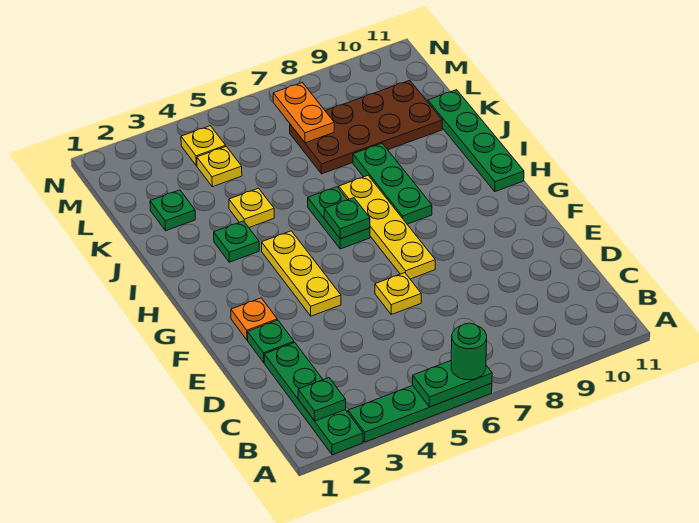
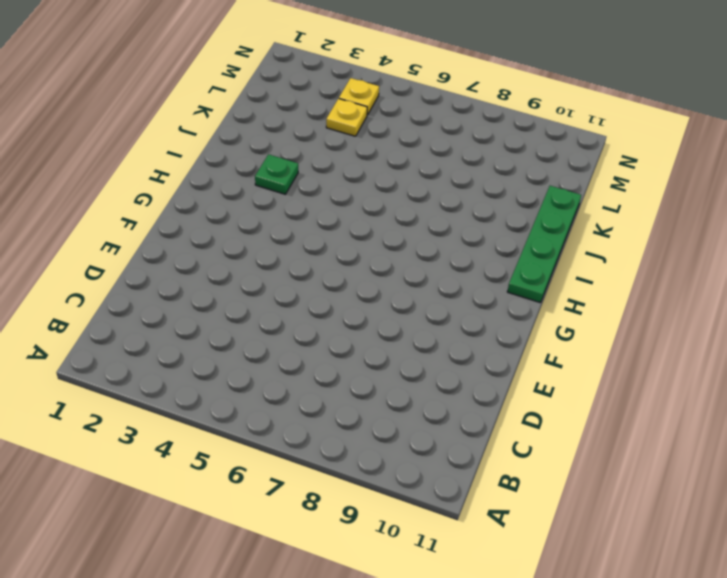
none -> green 1x4 plate [264,343,363,455]
none -> green 1x4 plate [348,383,492,442]
none -> green 1x1 plate [248,320,294,362]

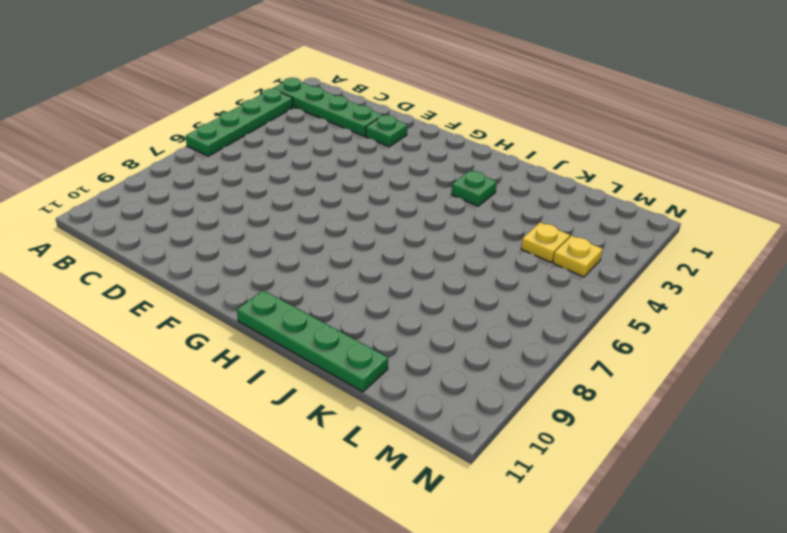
none -> yellow 1x1 plate [375,273,421,314]
none -> orange 1x1 plate [231,298,277,340]
none -> yellow 1x3 plate [262,231,341,316]

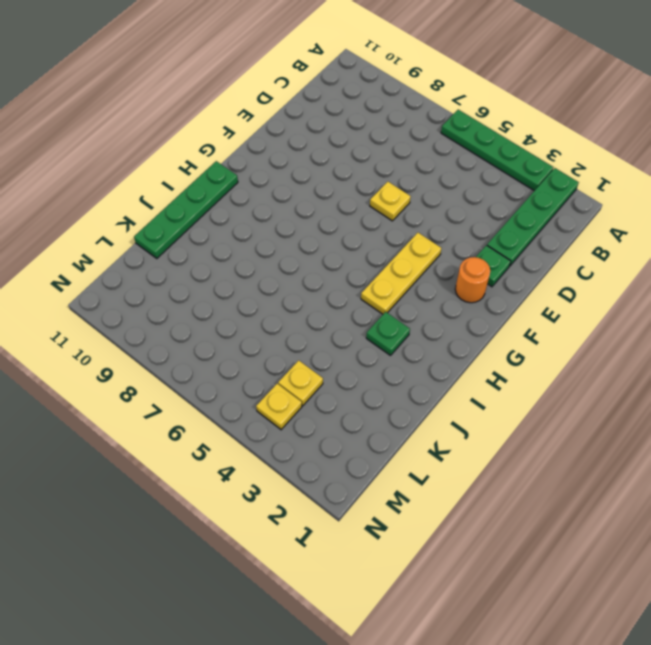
orange 1x1 round brick [455,257,490,303] -> orange 1x1 plate [231,298,277,340]
none -> yellow 1x4 plate [339,176,435,279]
none -> green 1x2 plate [308,187,370,249]
none -> green 1x3 plate [353,143,432,224]

